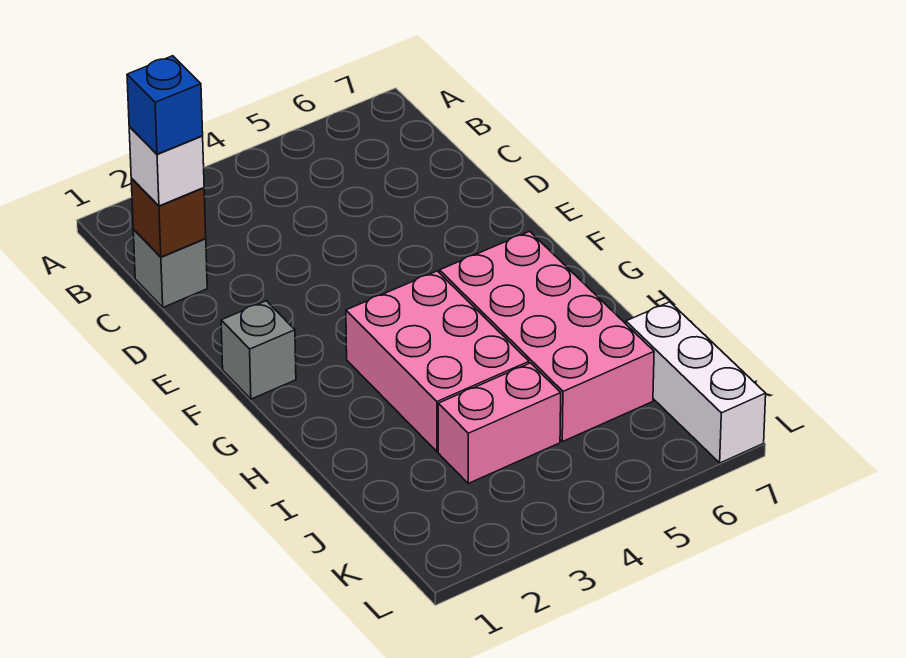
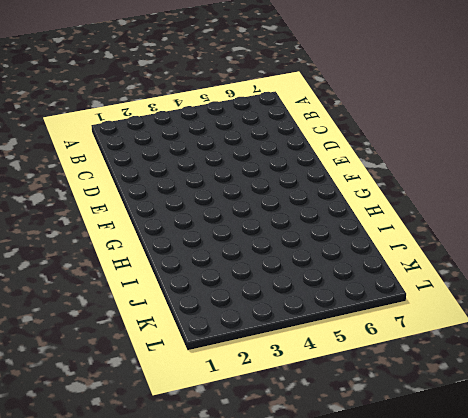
none -> grey 1x1 brick [133,230,207,307]
none -> grey 1x1 brick [221,301,296,399]

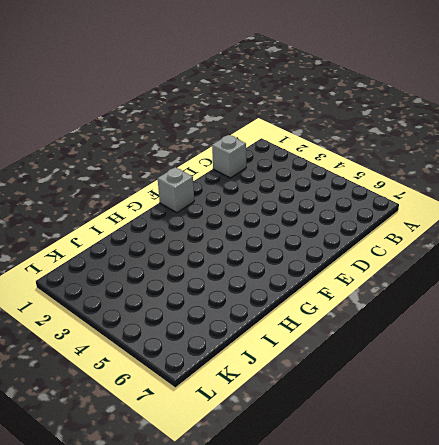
none -> pink 2x3 brick [346,271,529,452]
none -> pink 2x4 brick [440,231,654,442]

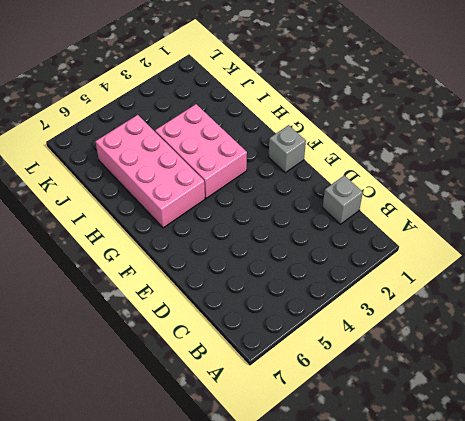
none -> pink 1x2 brick [438,363,561,483]
none -> white 1x3 brick [626,302,766,463]

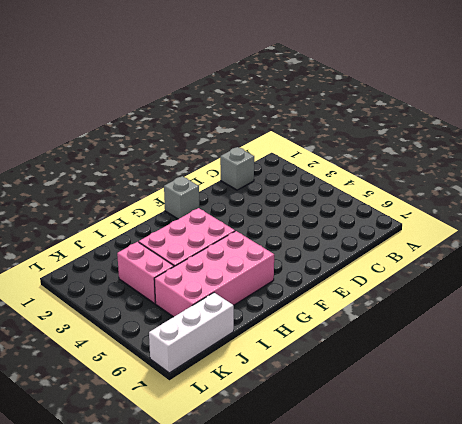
none -> brown 1x1 brick [131,178,206,257]
none -> white 1x1 brick [129,126,204,206]

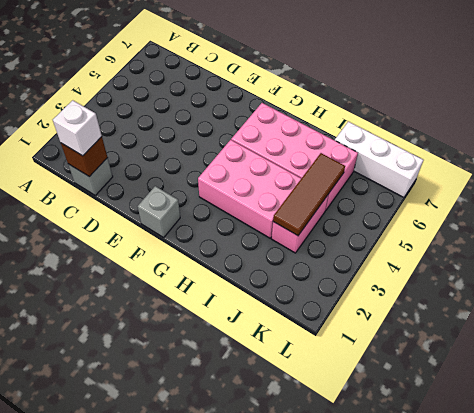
brown 1x3 tile [273,153,345,236] -> none
none -> blue 1x1 brick [127,56,203,154]

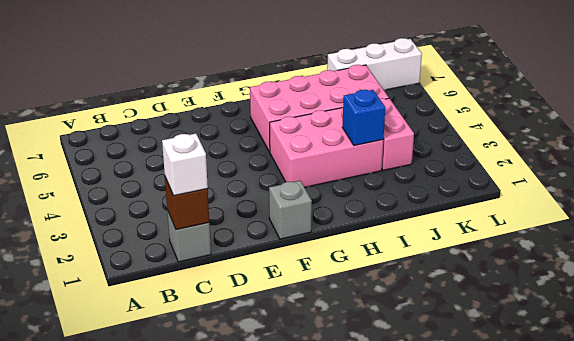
blue 1x1 brick [342,90,385,146] -> blue 1x1 brick moved to [127,56,203,154]

